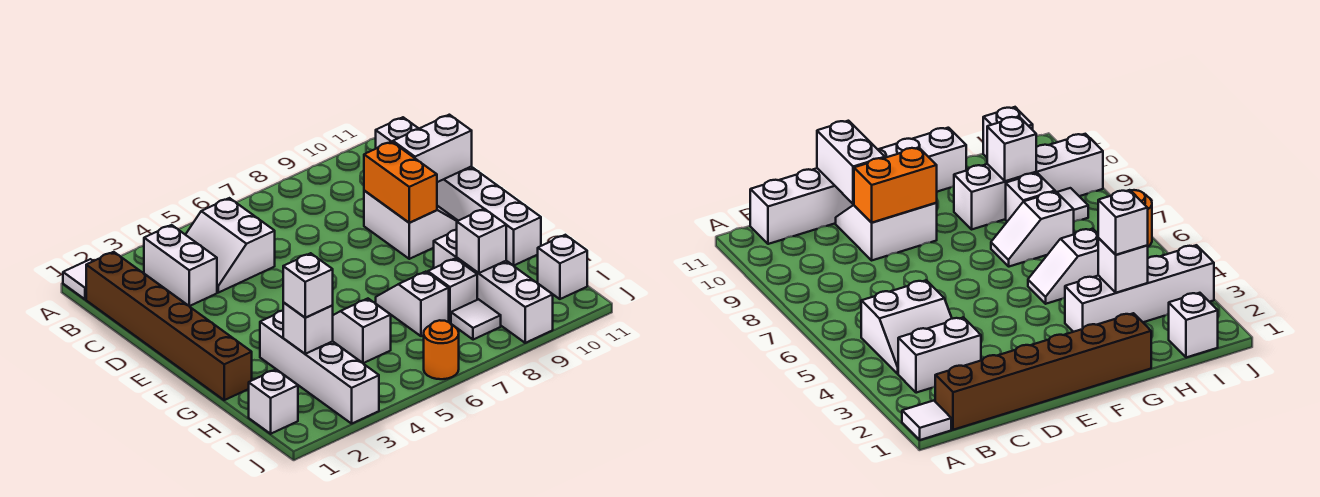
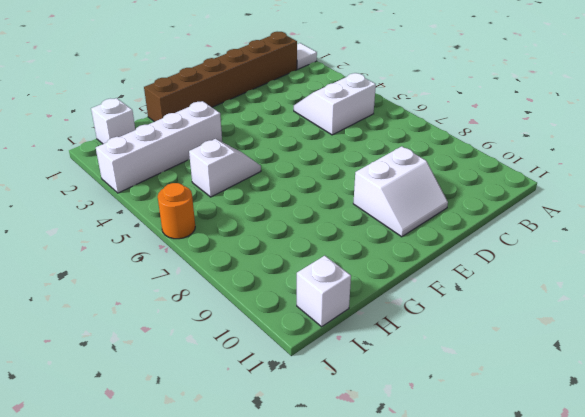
none -> white 1x2 brick [144,225,217,306]
none -> white 1x6 brick [376,117,541,266]
none -> white 1x2 slope [376,272,449,336]

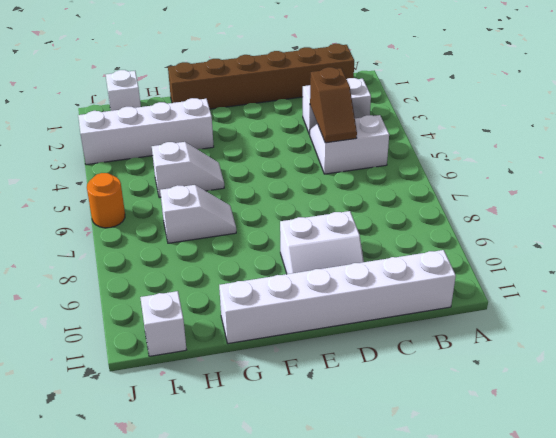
brown 1x2 slope [310,67,357,143] -> none
none -> white 1x1 tile [63,259,93,299]
none -> white 1x4 brick [434,230,553,343]
none -> white 1x1 brick [428,258,477,323]

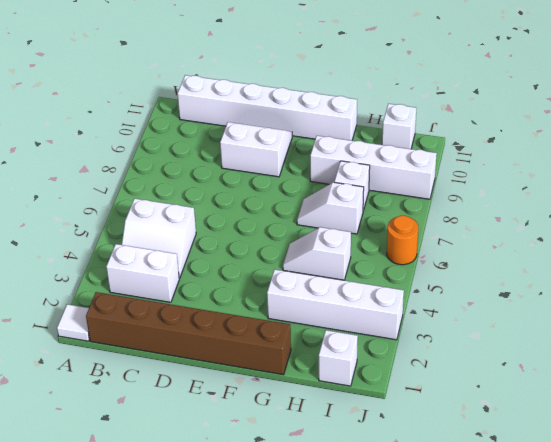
none -> white 1x1 tile [451,299,501,340]
none -> orange 1x2 brick [364,141,437,223]
none -> white 1x2 brick [393,115,472,182]

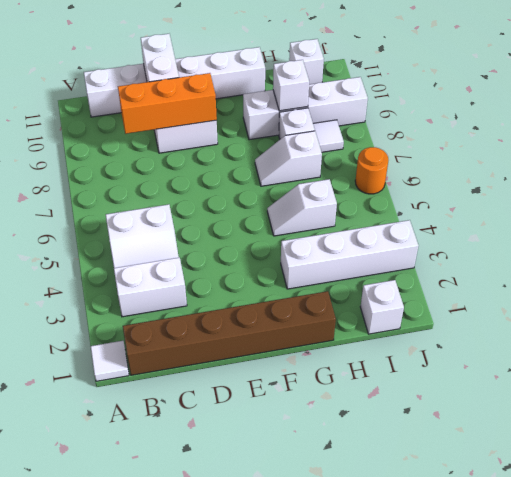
orange 1x3 brick [118,73,217,134] -> orange 1x2 brick [364,141,437,223]
none -> white 1x1 brick [283,302,333,354]
none -> white 1x1 brick [283,253,333,318]

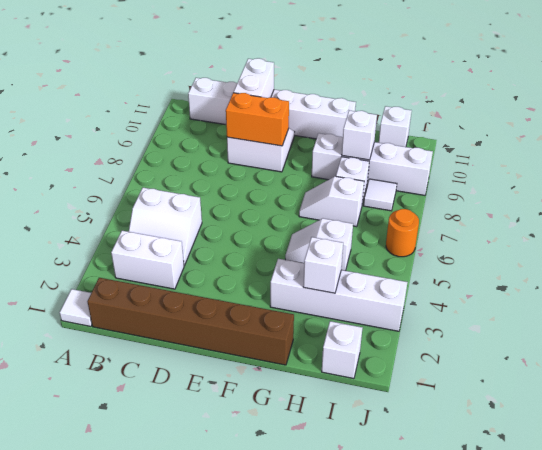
none -> white 1x1 brick [283,253,333,318]

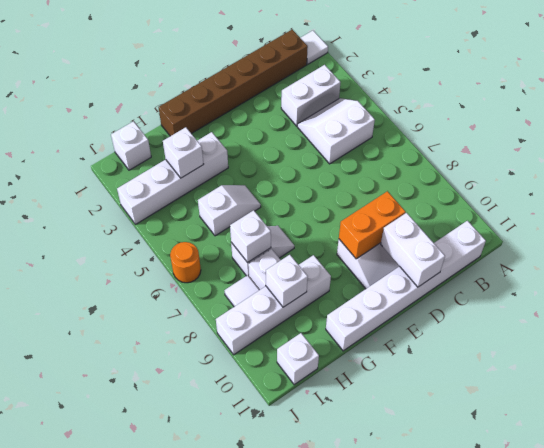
white 1x1 brick [230,210,271,263] -> white 1x1 brick moved to [283,253,333,318]

